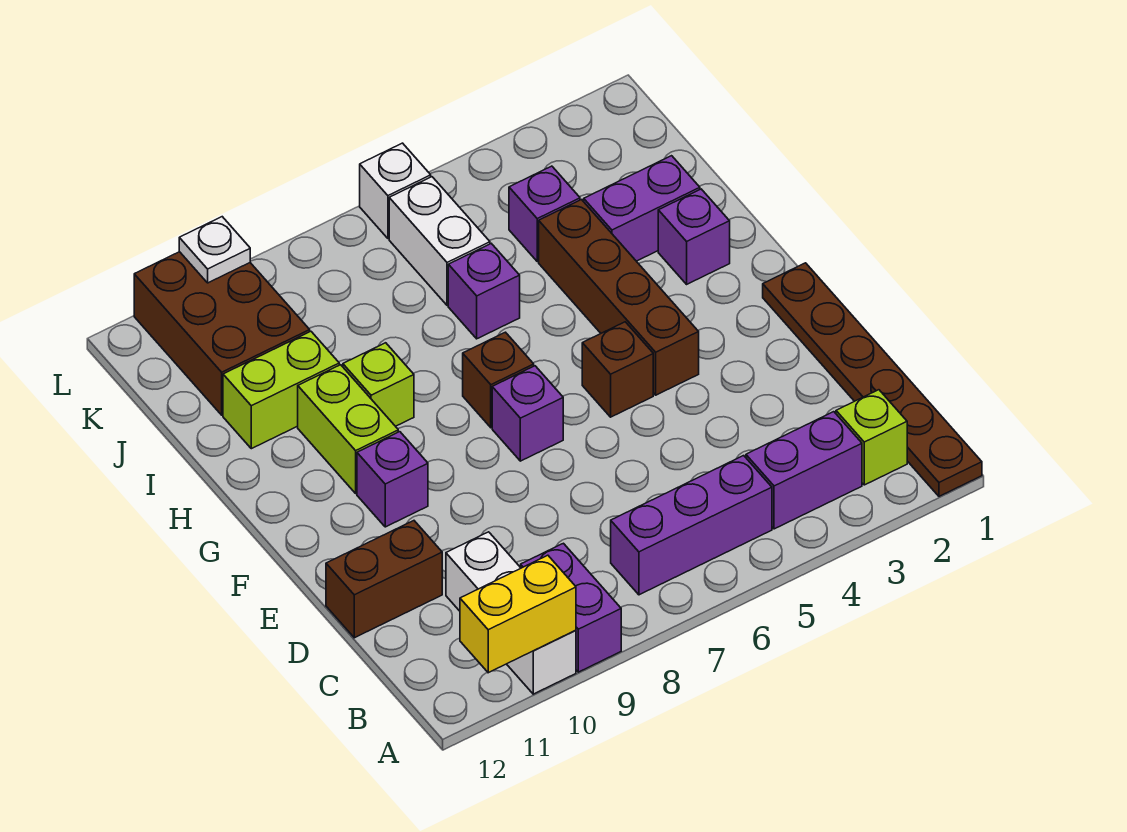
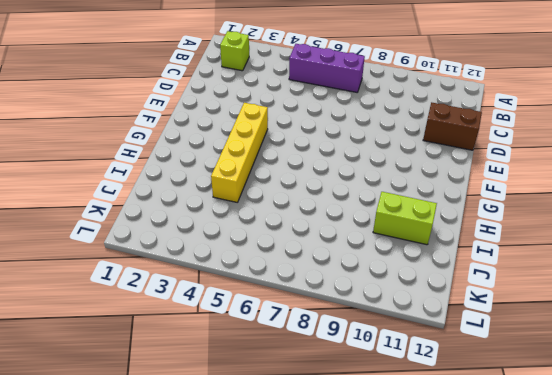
yellow 1x4 brick [211,103,268,203] -> brown 1x4 brick [539,200,699,395]
none -> brown 1x6 plate [763,263,982,496]
none -> purple 1x2 brick [521,543,621,672]
none -> white 1x3 brick [446,532,576,694]

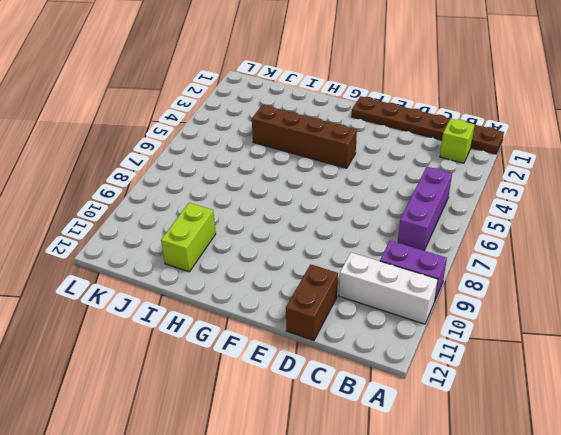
none -> purple 1x2 brick [746,412,862,529]
none -> brown 1x1 brick [582,322,653,417]
none -> purple 1x1 brick [492,366,563,461]

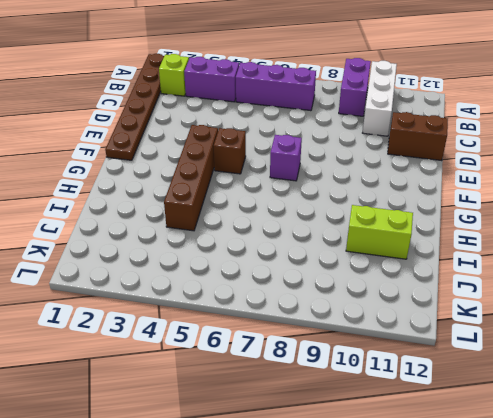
none -> purple 1x1 brick [357,432,428,527]
none -> brown 1x1 brick [463,332,534,428]
none -> lime 1x2 brick [298,365,398,493]

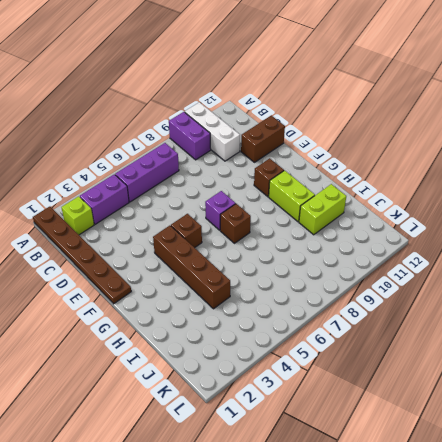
brown 1x1 brick [254,158,284,197] -> purple 1x1 brick [357,432,428,527]
none -> purple 1x1 brick [658,189,730,284]
none -> lime 1x1 brick [343,343,414,426]
none -> purple 1x2 brick [584,156,700,261]

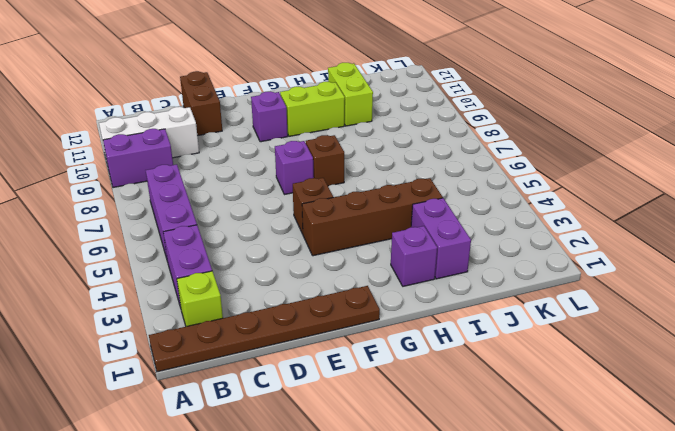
none -> lime 1x1 brick [343,343,414,426]
none -> purple 1x1 brick [448,244,520,339]
none -> purple 1x1 brick [509,166,580,261]

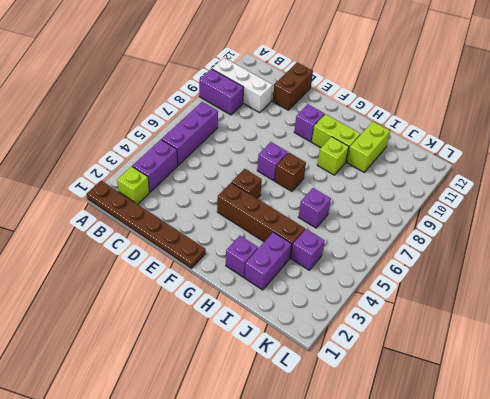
none -> white 1x2 brick [389,177,490,305]
none -> brown 2x3 brick [134,252,310,415]
none -> white 1x1 brick [360,143,431,238]

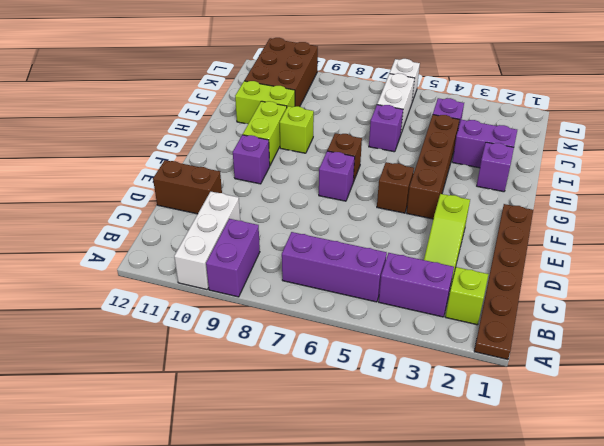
lime 1x3 slope [424,194,470,284] -> none
none -> yellow 1x2 brick [460,555,576,673]
none -> white 1x1 plate [179,217,250,283]

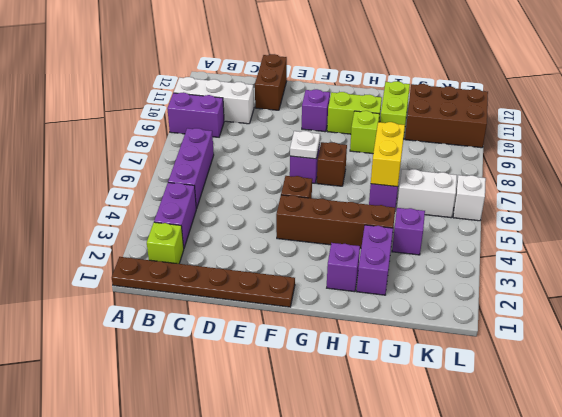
white 1x1 plate [290,131,320,159] -> white 1x1 plate moved to [179,217,250,283]
yellow 1x2 brick [371,122,405,187] -> yellow 1x2 brick moved to [460,555,576,673]

